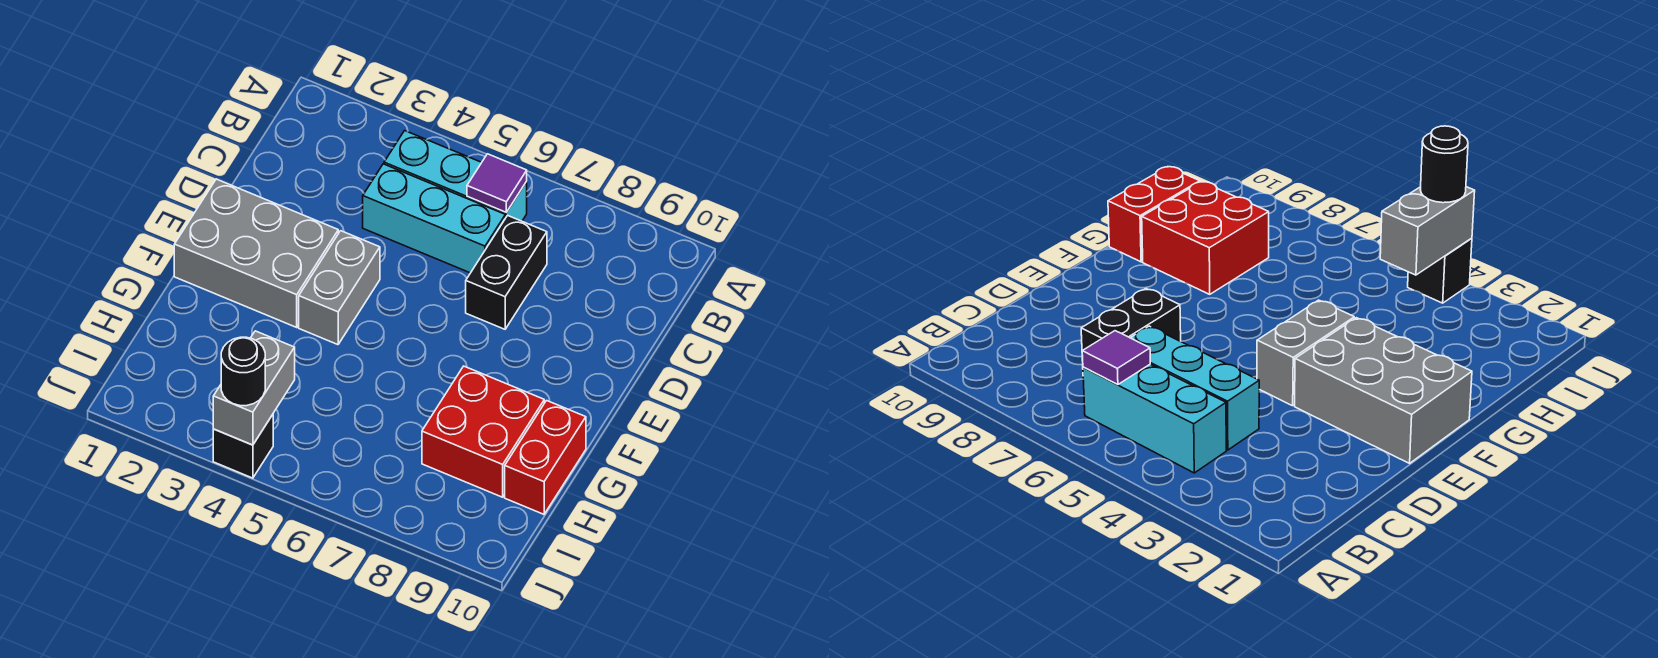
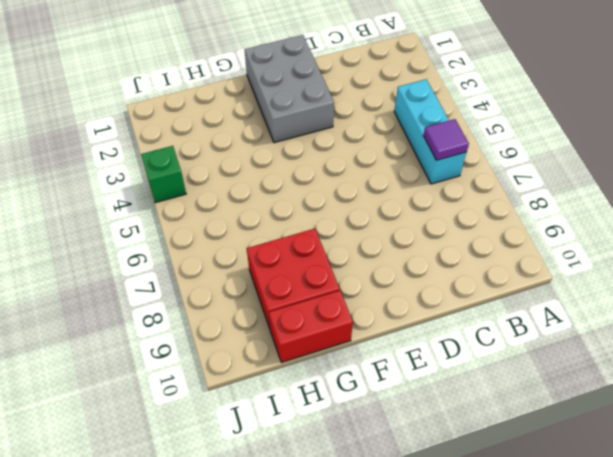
green 1x1 brick [141,146,186,203] -> black 1x1 brick [213,415,273,478]
none -> cyan 1x3 brick [363,164,505,273]
none -> black 1x2 brick [466,215,547,329]

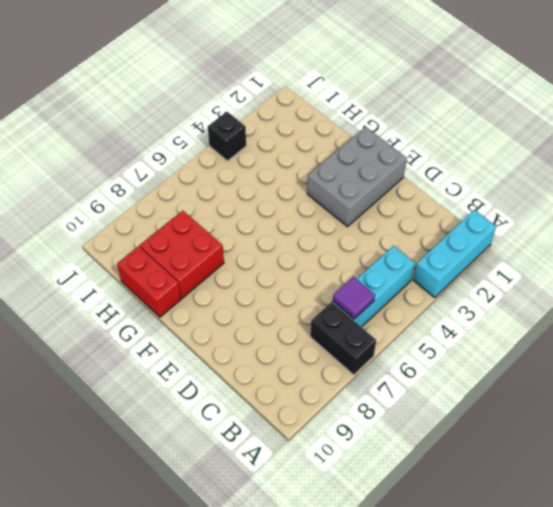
cyan 1x3 brick [413,210,496,298] -> cyan 1x3 brick moved to [363,164,505,273]
black 1x2 brick [310,302,376,375] -> black 1x2 brick moved to [466,215,547,329]
none -> grey 1x2 brick [299,231,380,345]
none -> grey 1x2 brick [213,331,295,445]

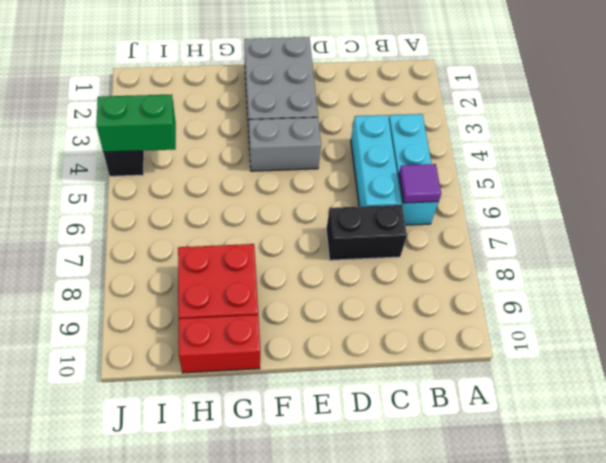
green 1x2 brick [96,94,176,152] -> grey 1x2 brick [213,331,295,445]
none -> black 1x1 round brick [221,337,265,406]

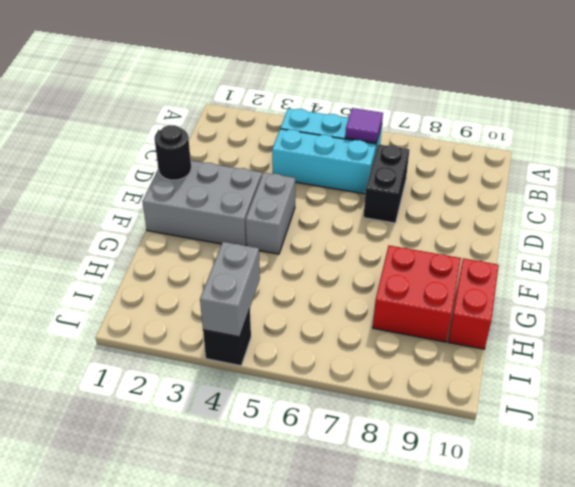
black 1x1 round brick [154,125,191,180] -> black 1x1 round brick moved to [221,337,265,406]

